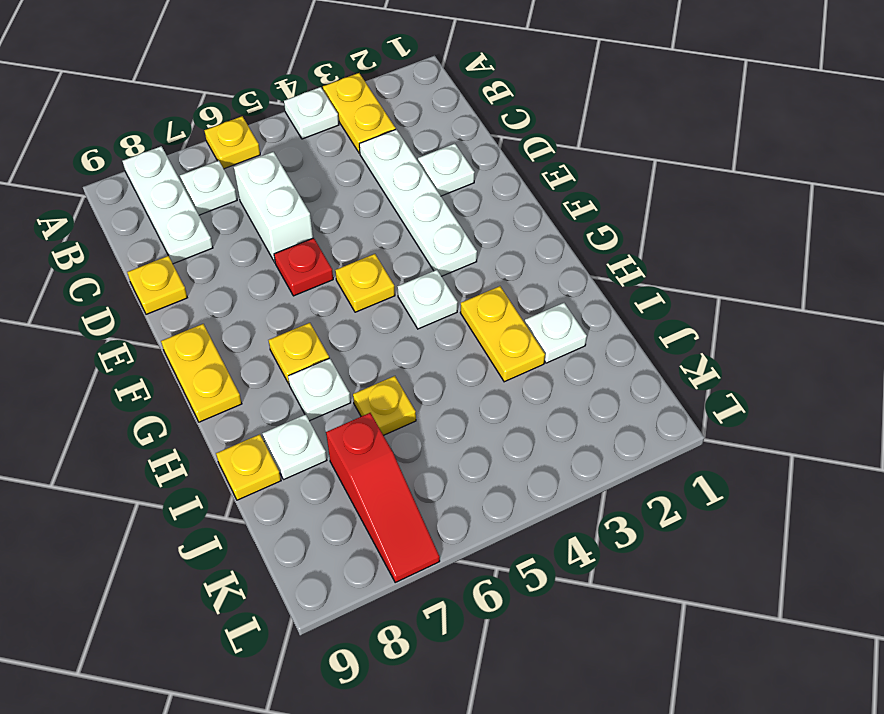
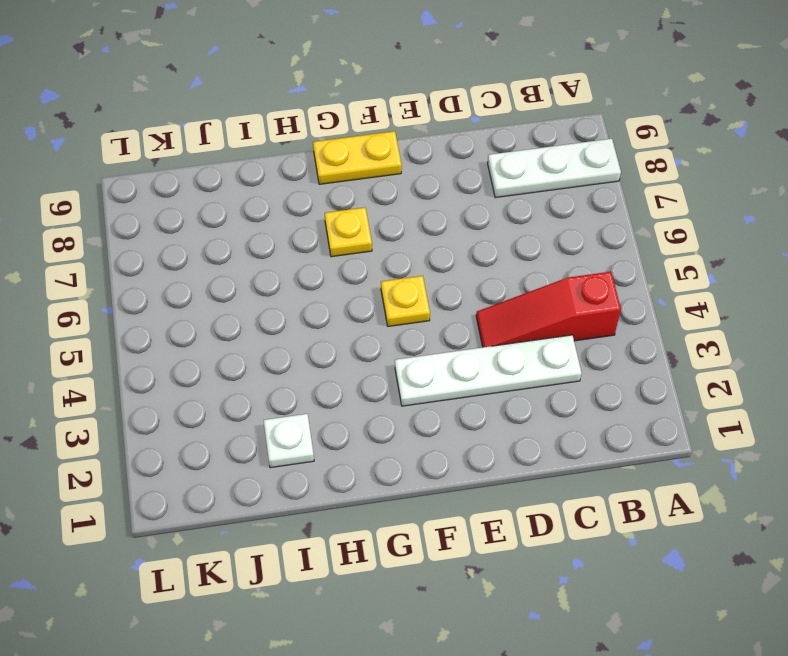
red 1x3 slope [476,272,621,347] -> red 1x3 slope moved to [326,413,440,582]
none -> yellow 1x2 plate [323,73,396,153]
none -> white 1x1 plate [284,87,339,139]
none -> yellow 1x1 plate [204,116,260,169]

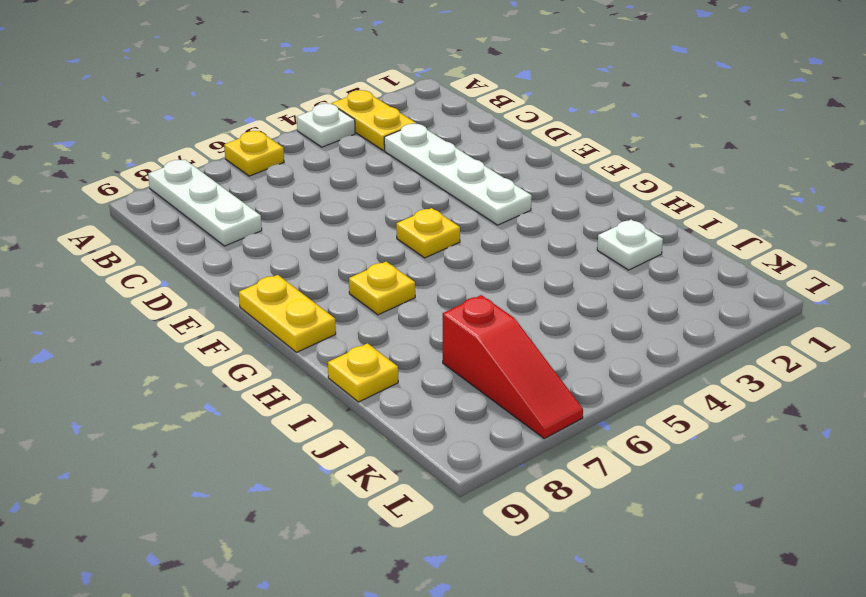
none -> white 1x1 plate [180,161,237,215]
none -> white 1x2 brick [234,152,313,262]
none -> white 1x1 plate [418,144,475,196]

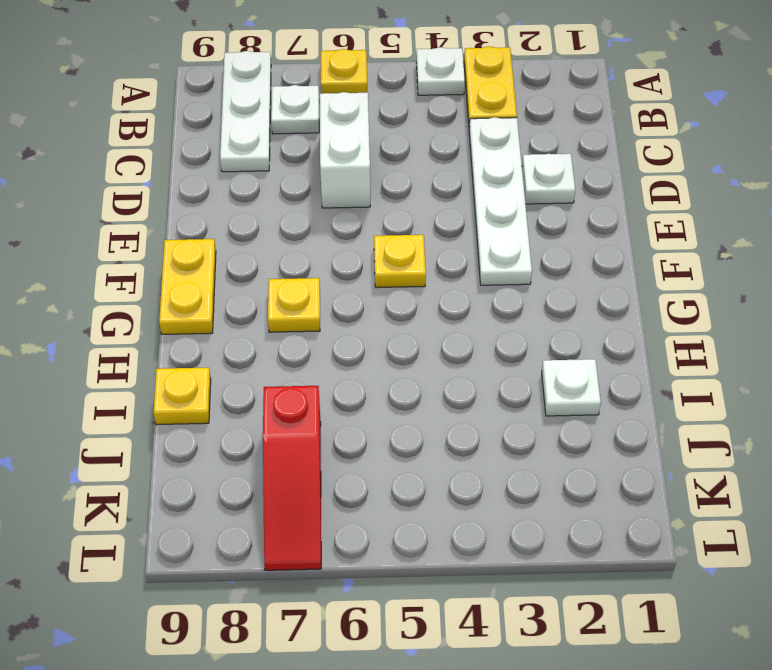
none -> yellow 1x1 plate [127,256,187,314]
none -> red 1x1 plate [274,238,333,296]
none -> white 1x1 plate [397,270,458,329]

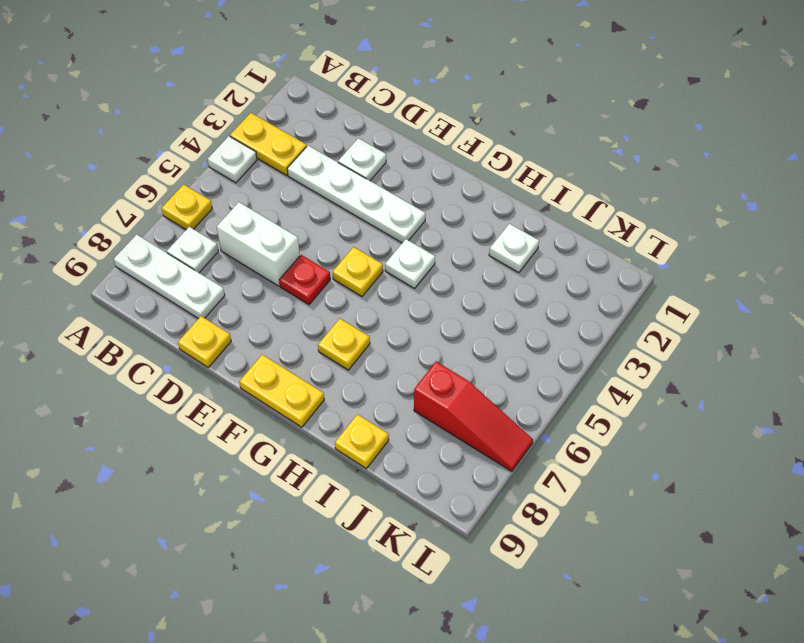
none -> yellow 1x2 plate [460,286,545,382]
none -> white 1x1 plate [288,358,351,421]
none -> yellow 1x1 plate [353,376,416,435]

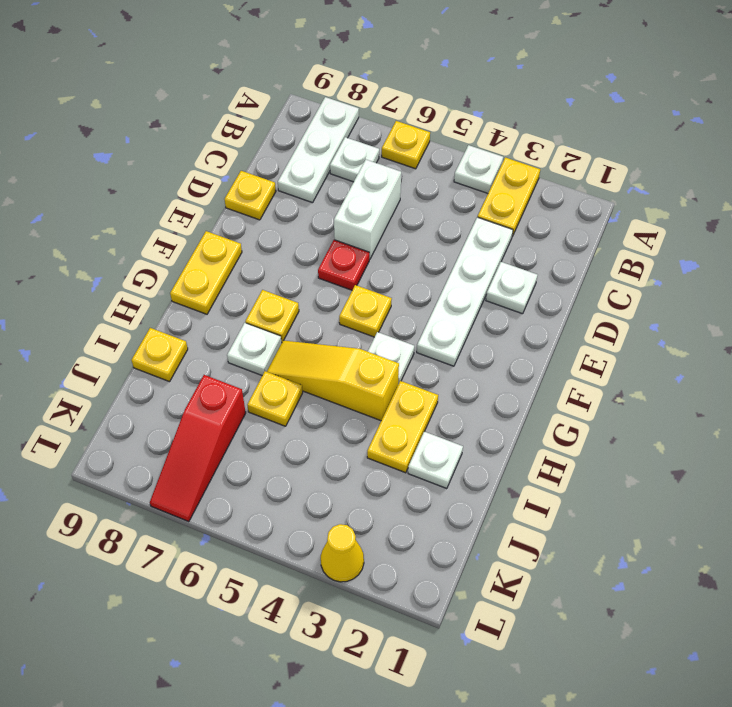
yellow 1x3 slope [267,341,399,421] -> none
yellow 1x1 cone [321,524,364,582] -> none
none -> white 1x1 plate [262,414,327,480]

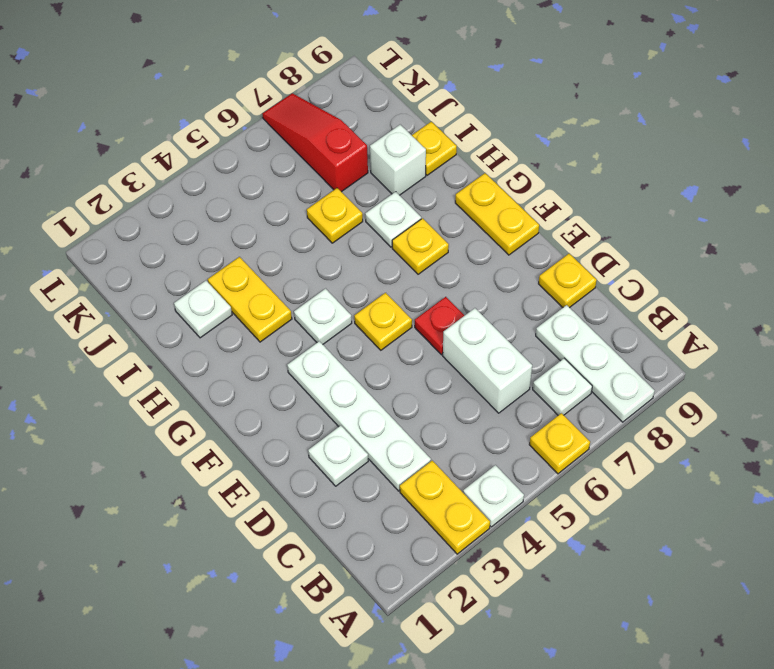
white 1x1 brick [370,125,426,195] -> white 1x1 plate [262,414,327,480]

